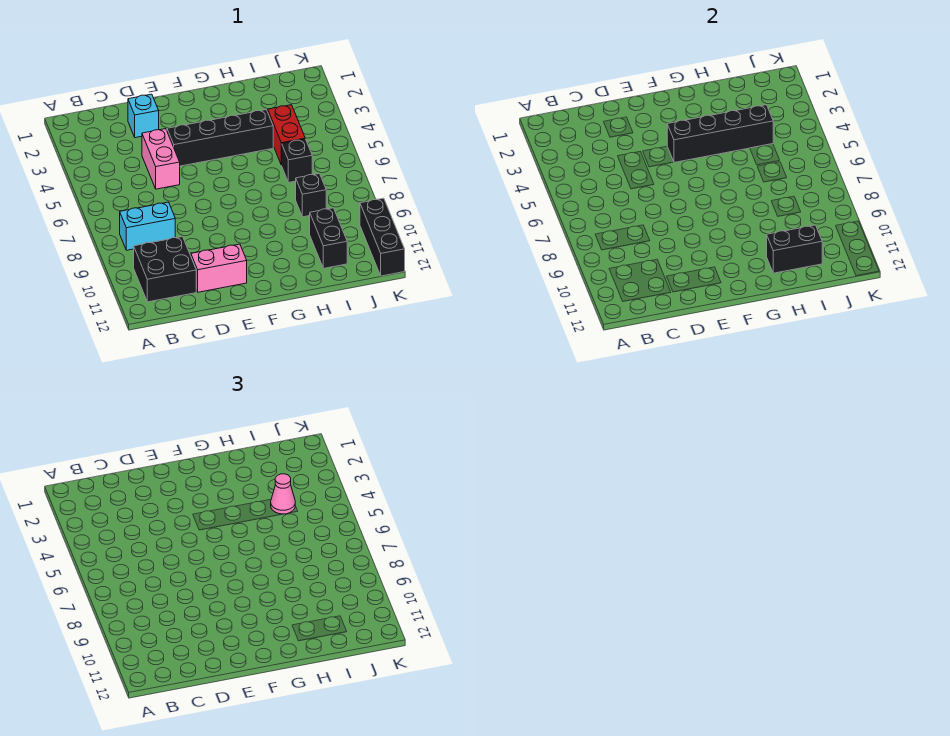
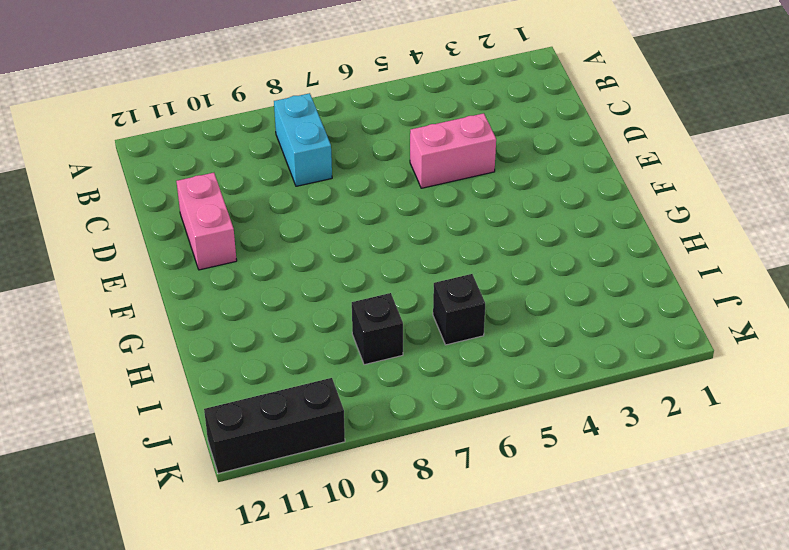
none -> black 2x2 brick [134,237,196,302]
none -> cyan 1x1 brick [128,94,159,138]
none -> black 1x4 brick [167,110,273,166]

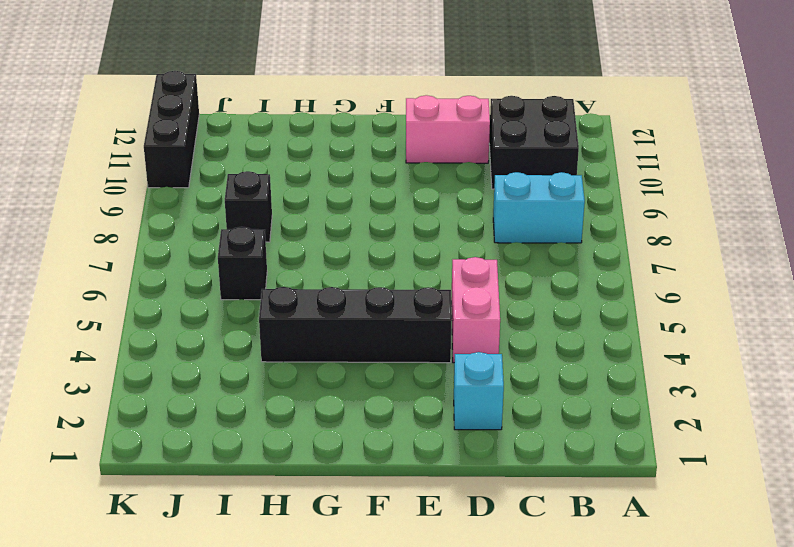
none -> red 1x2 brick [268,105,305,165]
none -> black 1x2 brick [310,208,347,268]
none -> black 1x4 brick [667,105,773,162]

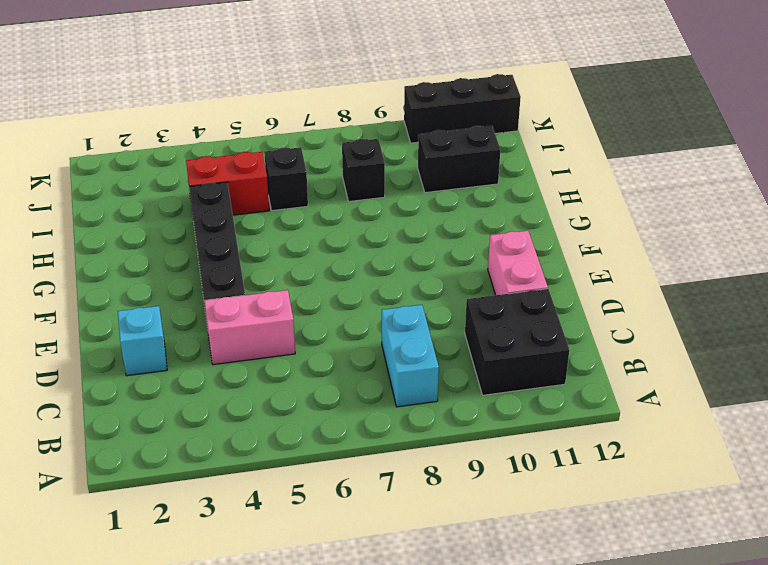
none -> black 1x4 brick [667,105,773,162]
none -> black 1x2 brick [767,225,822,273]
none -> pink 1x1 cone [271,474,295,514]

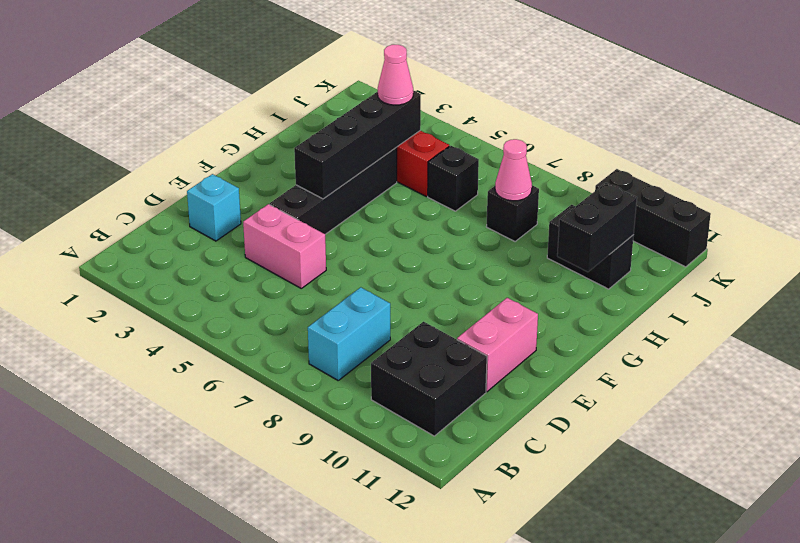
pink 1x1 cone [495,139,532,201] -> none

